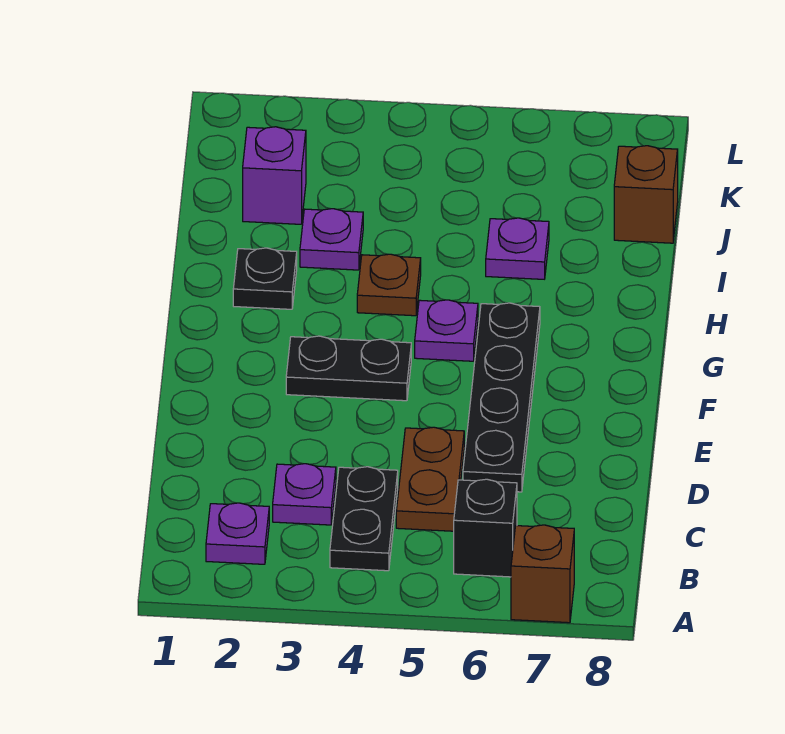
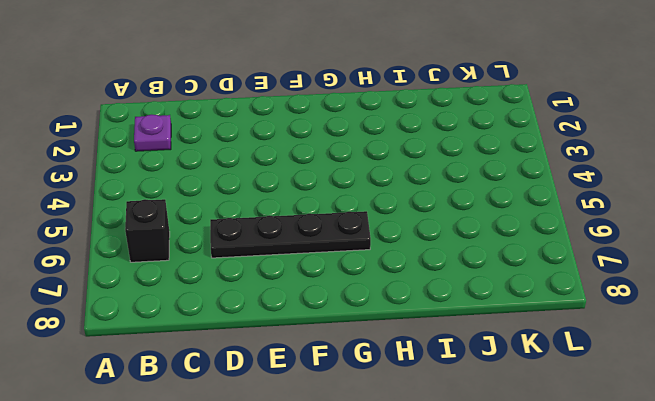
none -> brown 1x1 brick [511,525,574,623]
none -> black 1x2 plate [330,467,398,571]
none -> purple 1x1 plate [273,464,336,525]

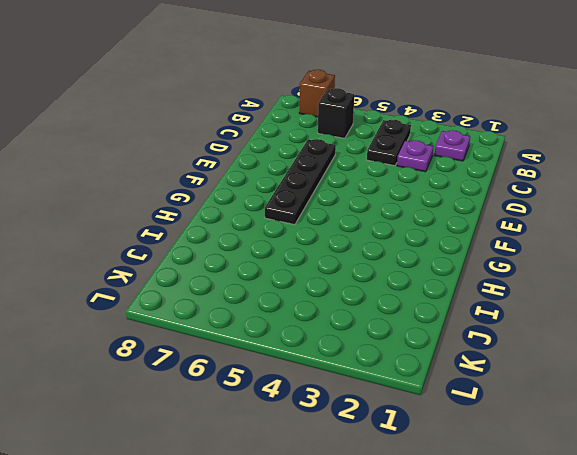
none -> brown 1x2 plate [396,427,464,531]
none -> black 1x2 plate [286,336,411,401]
none -> purple 1x1 plate [415,300,478,361]

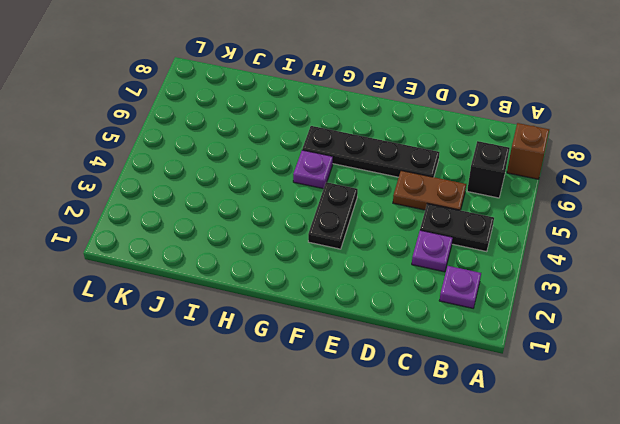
none -> black 1x1 plate [233,248,297,309]
none -> brown 1x1 plate [357,254,421,316]
none -> purple 1x1 plate [300,209,363,270]

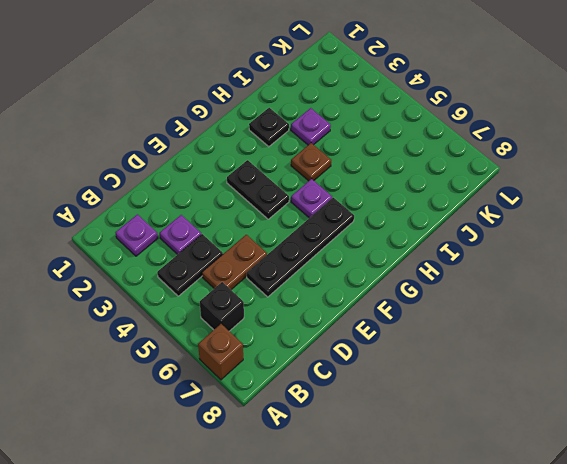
none -> purple 1x1 plate [486,218,549,279]
none -> purple 1x1 brick [243,127,306,224]
none -> brown 1x1 brick [614,146,678,243]

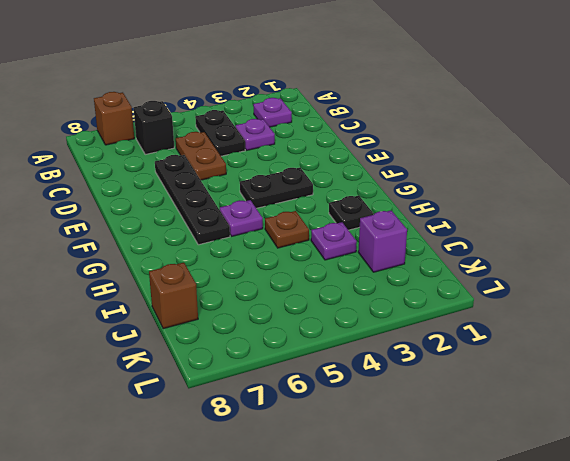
none -> purple 1x1 plate [486,218,549,279]

